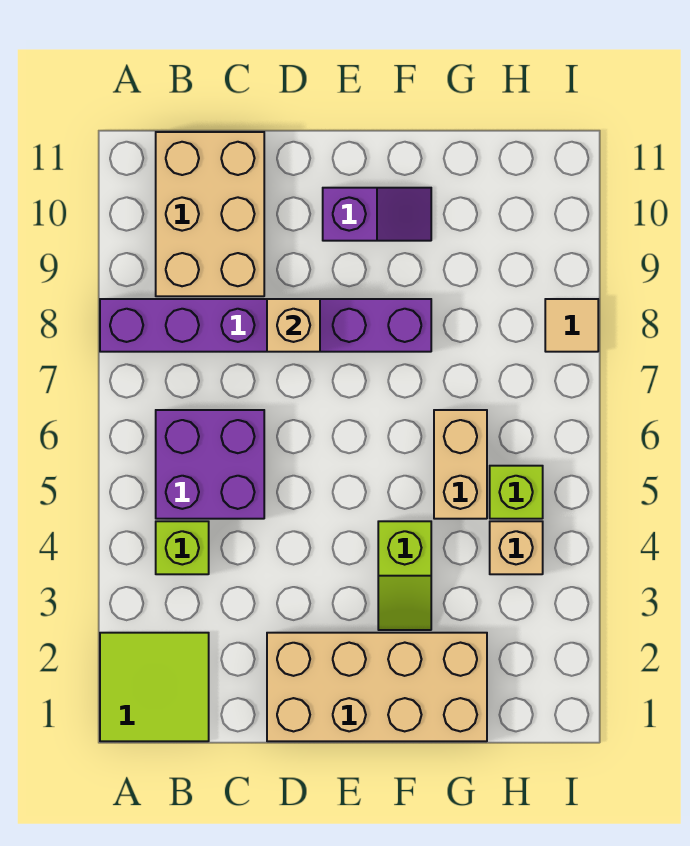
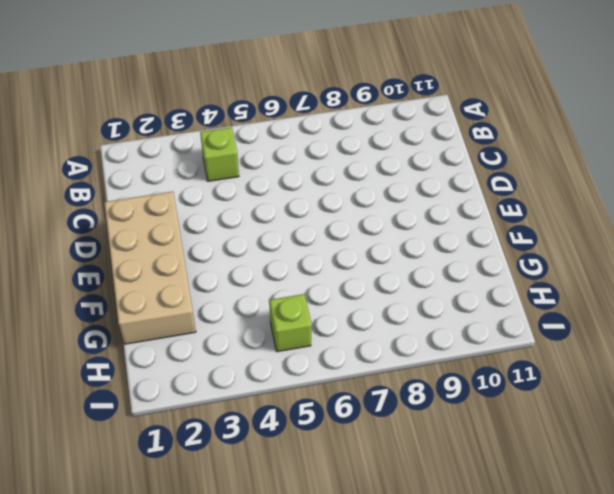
none -> lime 2x2 tile [100,633,209,741]
none -> purple 1x6 brick [100,299,431,352]
none -> purple 2x2 brick [156,410,264,519]

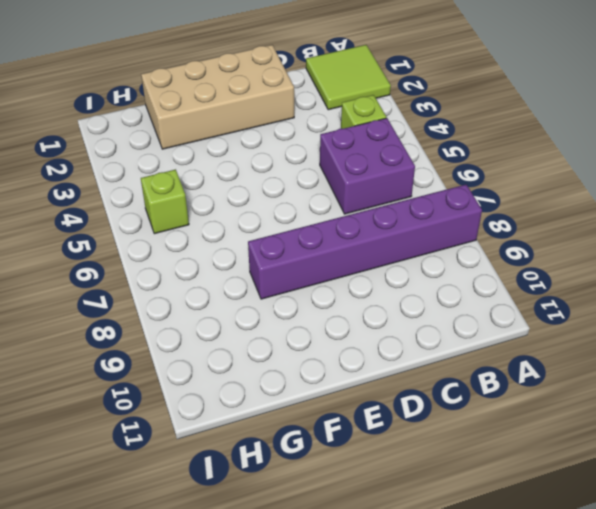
none -> tan 2x3 brick [156,132,264,296]
none -> purple 1x2 slope [323,188,431,241]
none -> lime 1x2 slope [378,521,431,630]

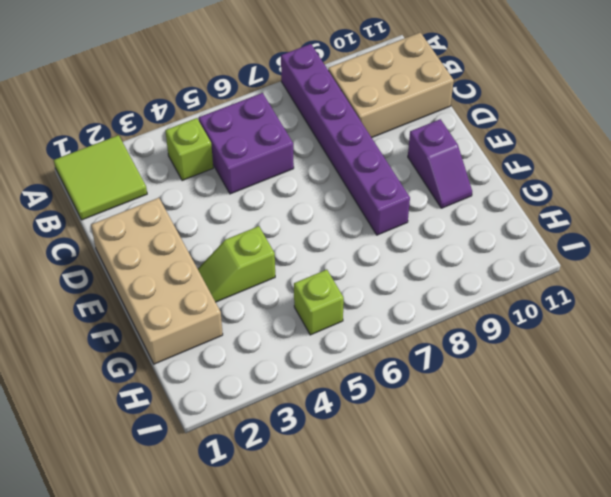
none -> tan 1x2 brick [434,410,487,519]
none -> tan 1x1 brick [490,521,543,574]
none -> tan 1x1 tile [545,299,598,352]

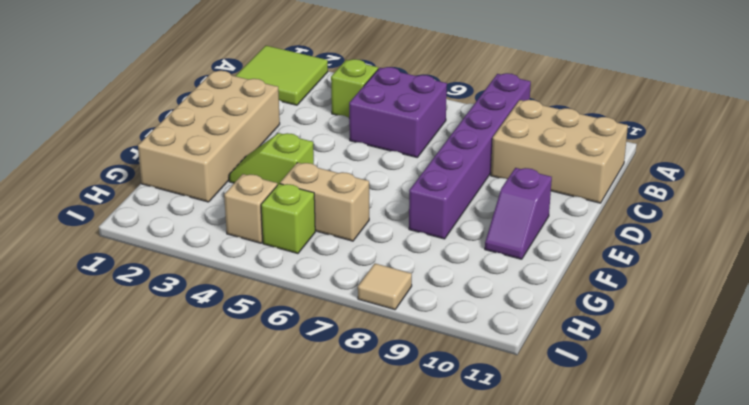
none -> tan 1x1 brick [267,299,320,352]

